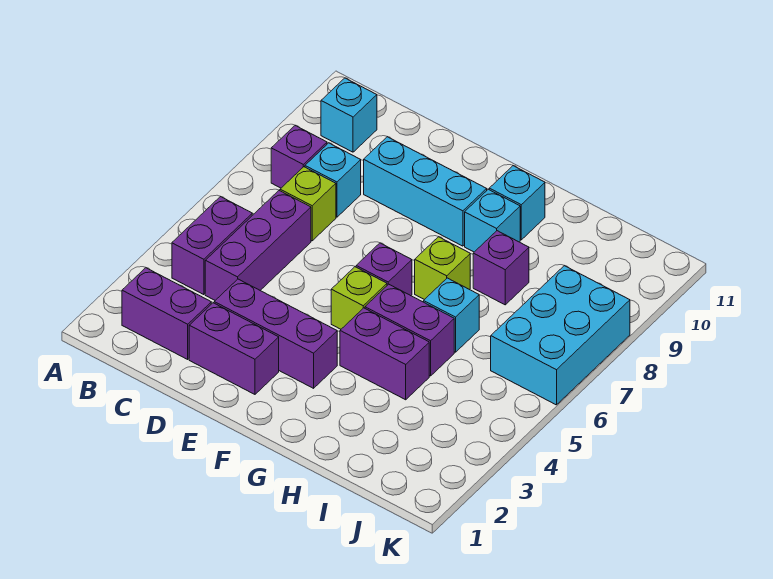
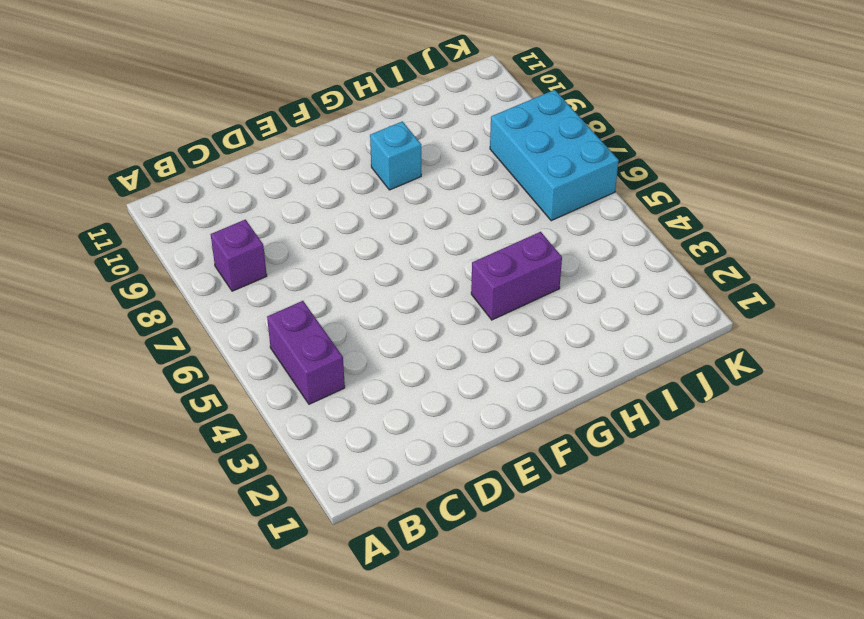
none -> purple 1x2 brick [122,268,211,359]
none -> cyan 1x1 brick [321,78,377,152]
none -> purple 1x3 brick [205,190,311,300]

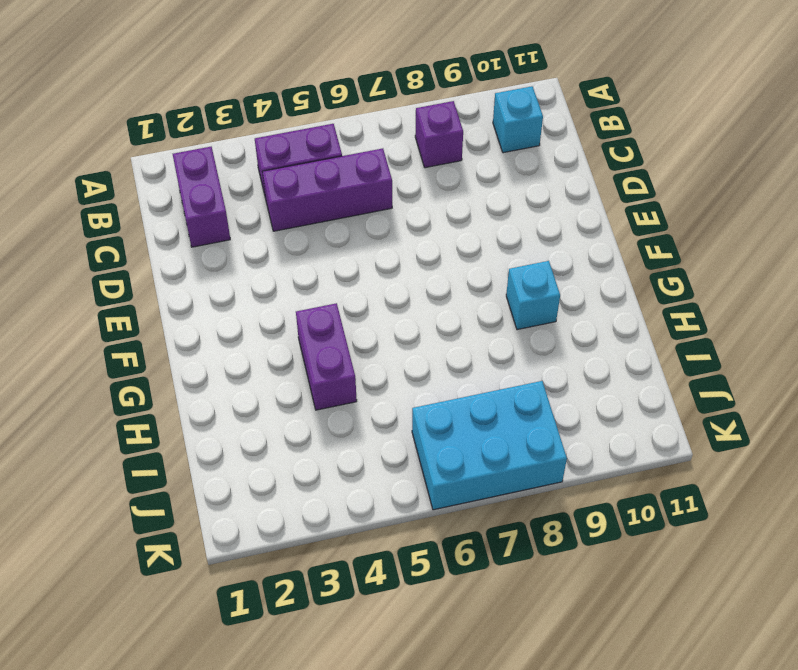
none -> lime 1x1 brick [280,167,336,241]
none -> cyan 1x1 brick [305,143,361,217]
none -> purple 1x2 brick [189,303,279,394]

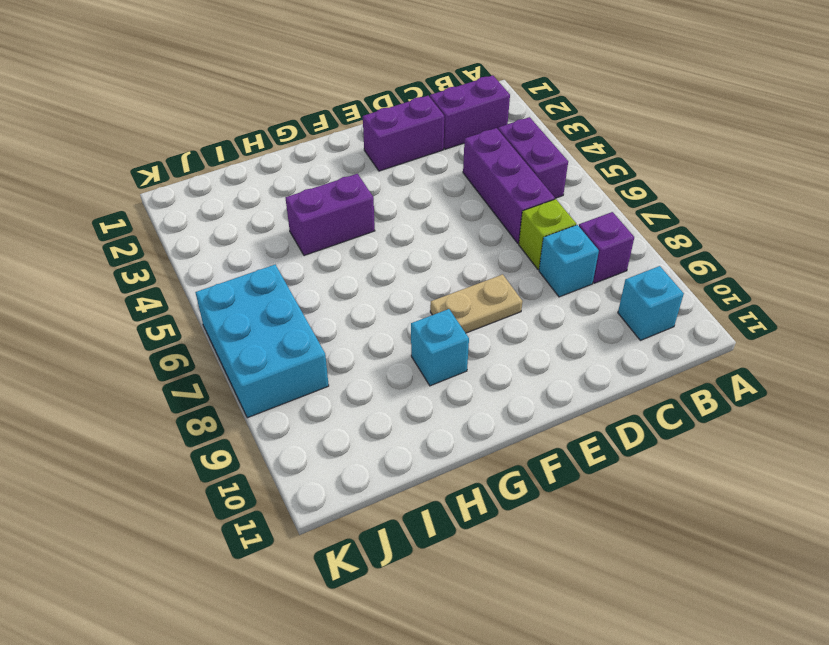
tan 1x2 plate [430,274,523,333] -> none
none -> purple 1x3 brick [214,279,337,388]
none -> cyan 1x3 brick [364,137,487,246]
none -> lime 1x1 brick [331,267,387,329]

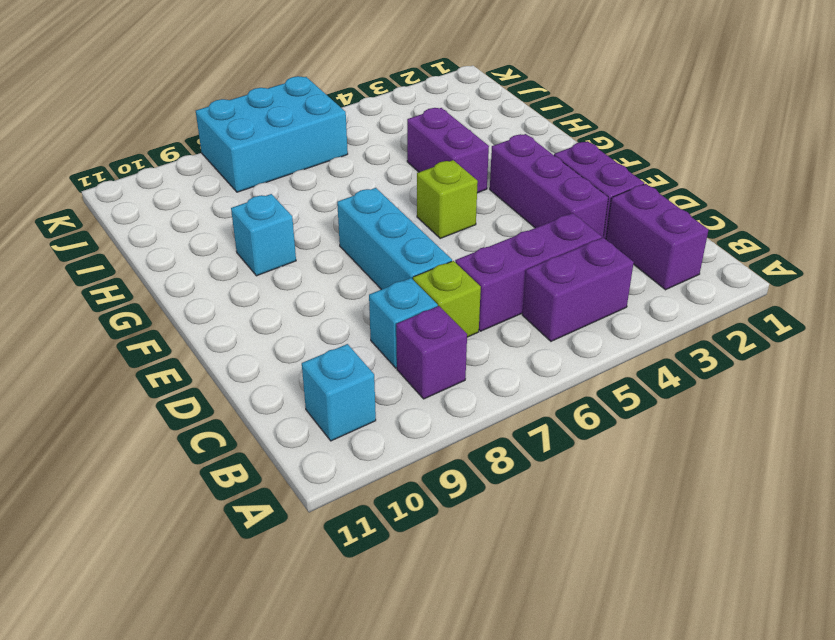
cyan 1x3 brick [337,188,452,290] -> cyan 1x3 brick moved to [364,137,487,246]
none -> purple 1x1 brick [356,243,412,296]
none -> purple 1x2 brick [365,284,454,376]
none -> lime 1x1 brick [415,237,470,300]

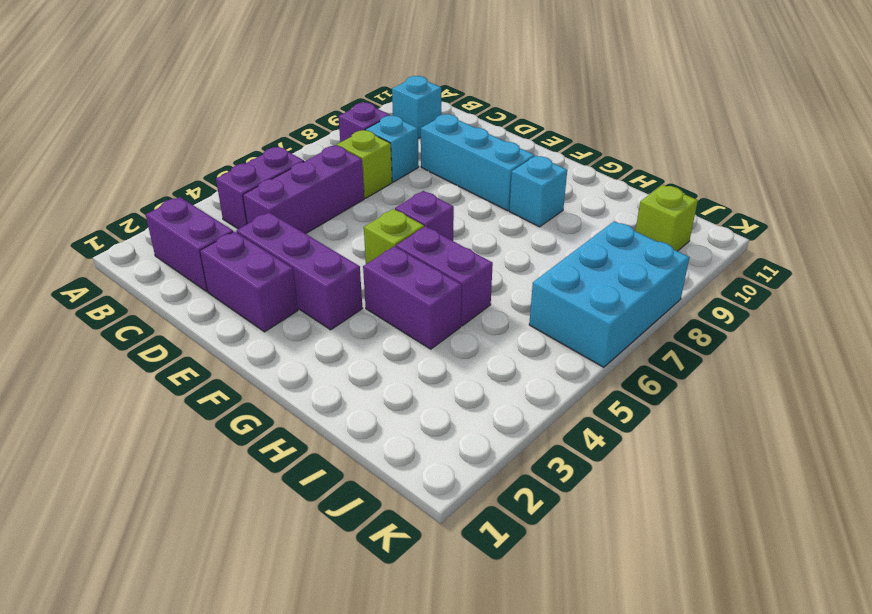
lime 1x1 brick [636,185,698,251] -> lime 1x1 brick moved to [415,237,470,300]
none -> cyan 1x1 brick [489,166,545,240]
none -> cyan 1x1 brick [424,278,479,352]
none -> purple 1x1 brick [473,231,529,305]

